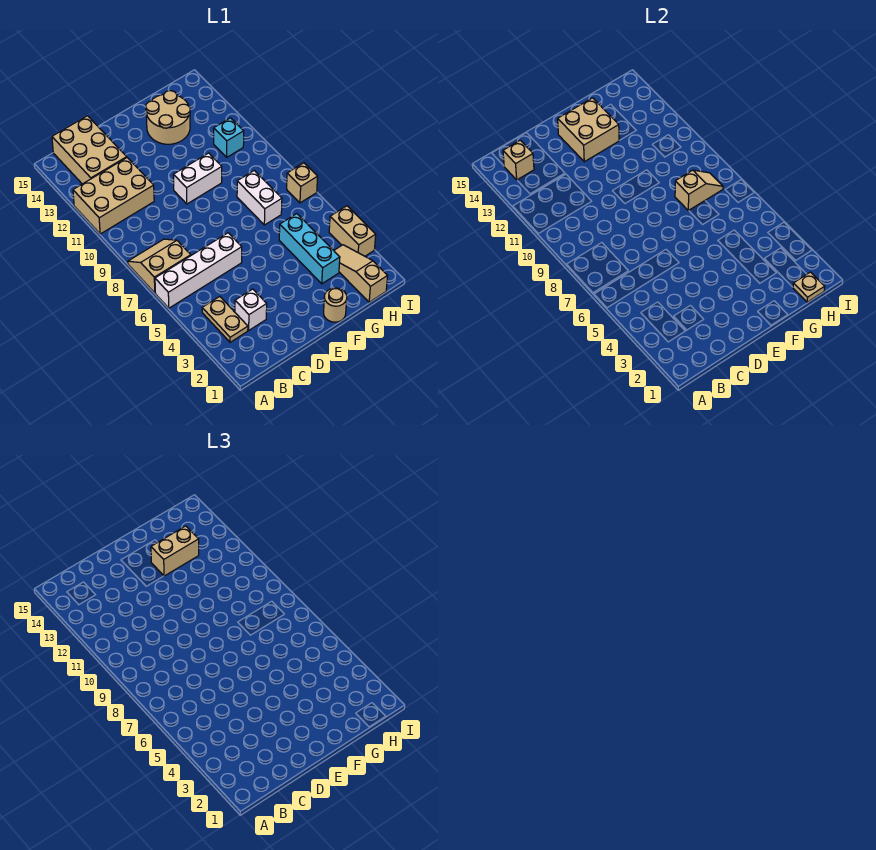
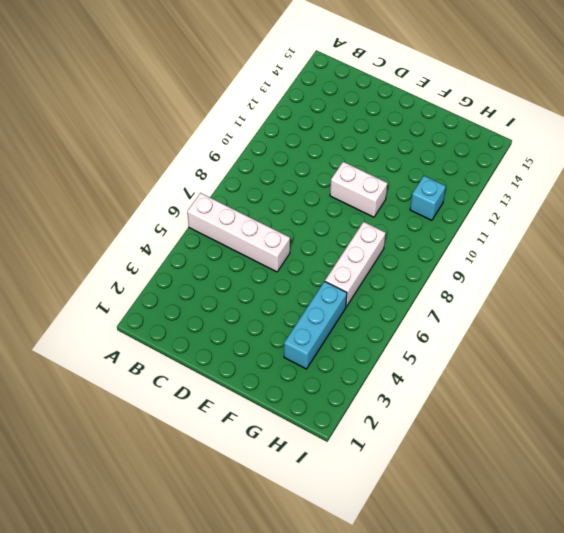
white 1x3 brick [325,222,386,307] -> white 1x2 brick [237,170,282,225]
none -> tan 2x2 slope [128,239,191,293]
none -> tan 2x3 brick [73,158,154,234]
none -> tan 1x2 plate [202,297,248,342]

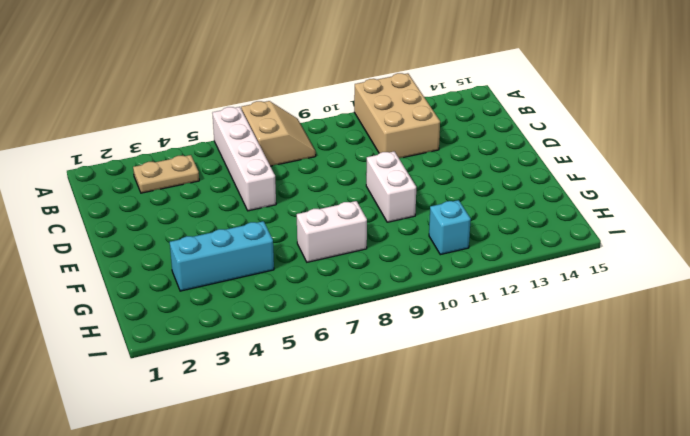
none -> tan 2x3 brick [52,116,127,184]
none -> white 1x1 brick [235,289,267,330]
none -> tan 1x1 round brick [324,288,347,322]

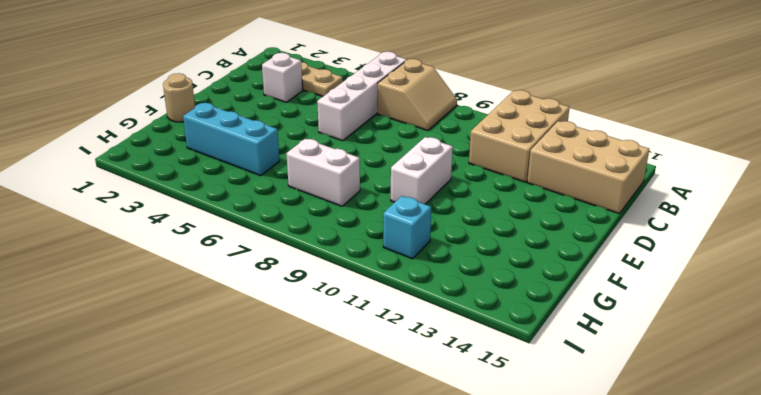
none -> tan 2x2 round brick [146,91,190,144]
none -> tan 1x3 slope [334,245,388,302]
none -> tan 1x2 brick [329,206,376,256]

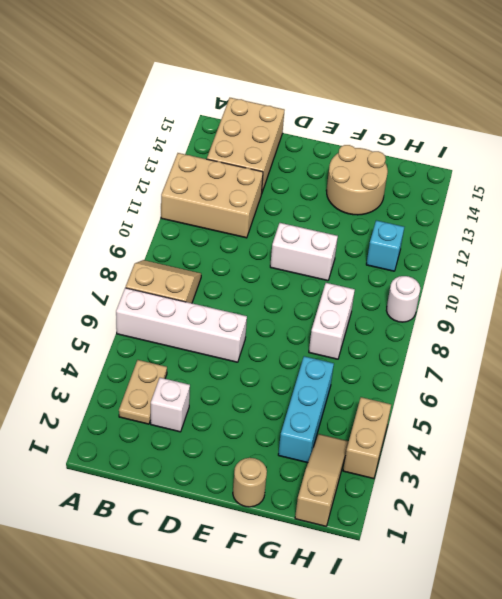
white 1x1 round brick [386,276,420,322] -> none
none -> tan 1x1 brick [287,163,318,203]
none -> tan 1x1 brick [503,140,534,180]
none -> tan 2x2 brick [558,98,619,162]

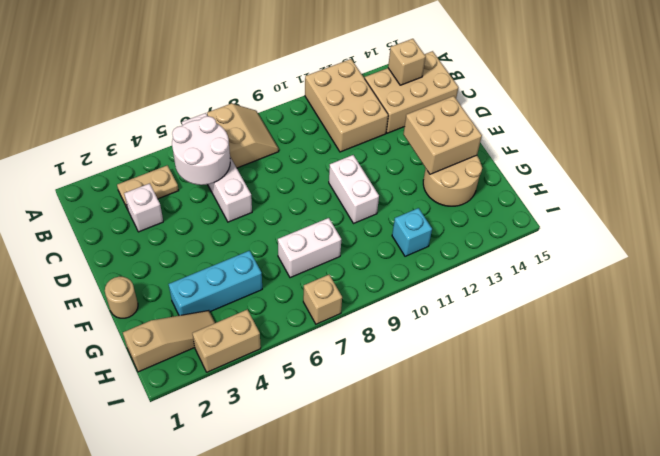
white 2x2 round brick [172,116,230,185] -> none
none -> tan 1x2 slope [675,170,723,211]
none -> tan 1x1 plate [793,272,825,302]
none -> tan 1x2 brick [151,526,199,576]

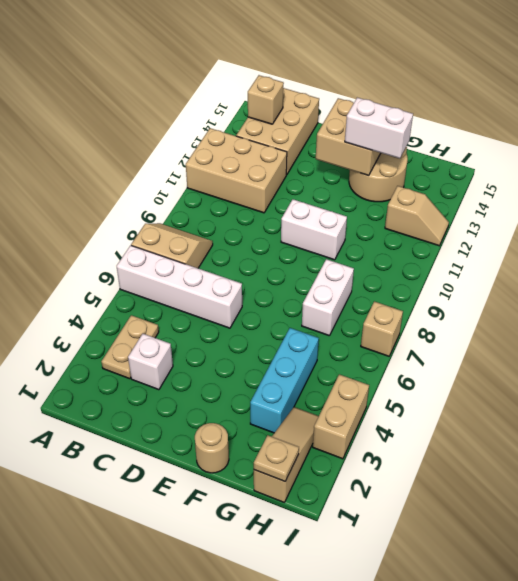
white 1x2 brick [345,98,413,158] -> tan 1x2 brick [151,526,199,576]
tan 1x2 slope [385,186,449,246] -> tan 1x2 slope moved to [675,170,723,211]
none -> cyan 1x1 brick [214,118,244,157]

